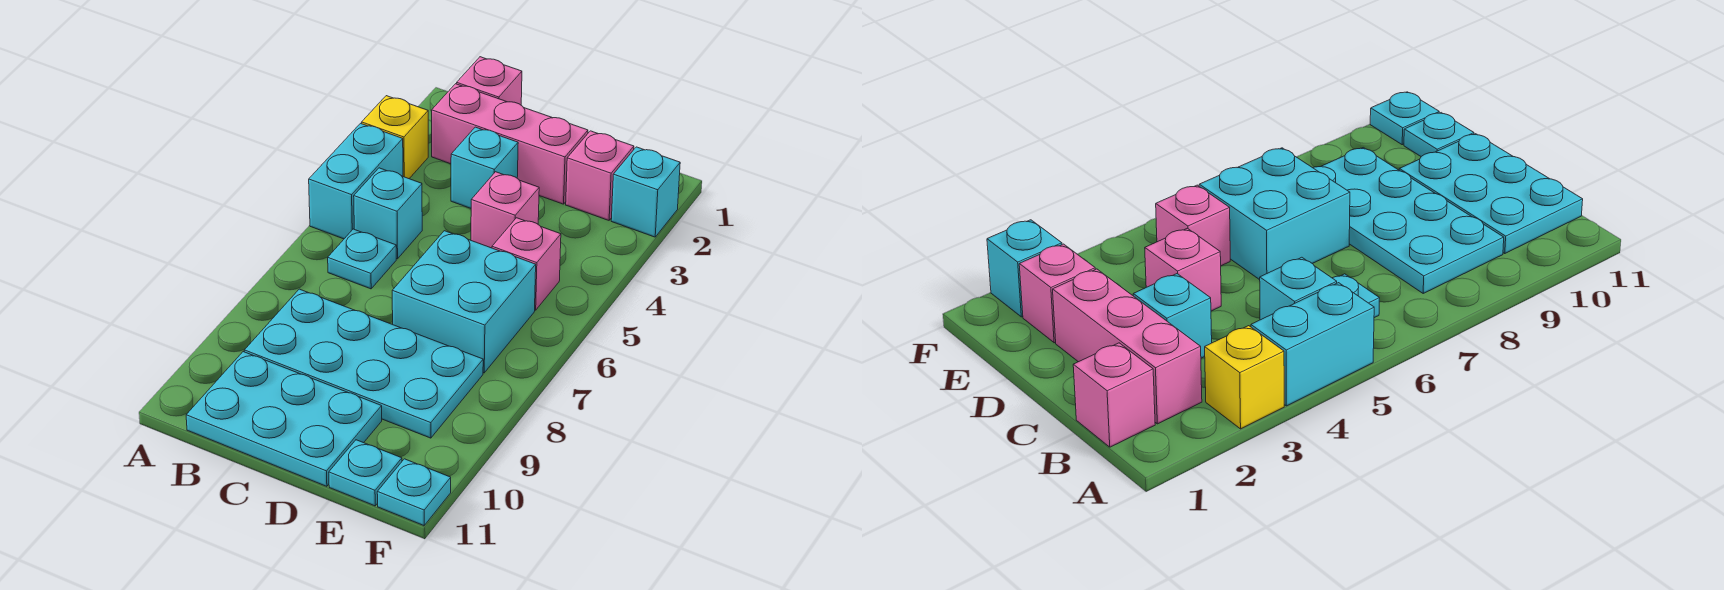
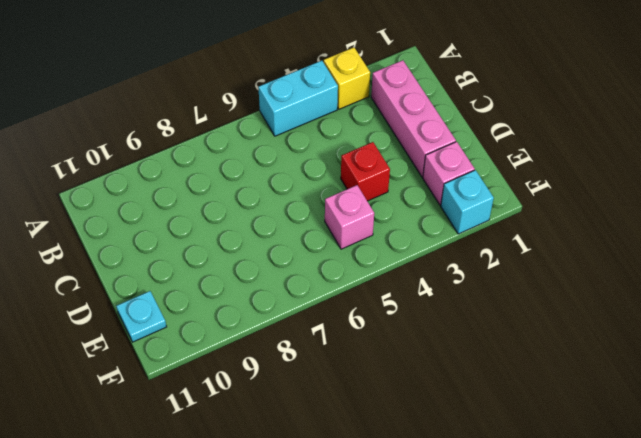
red 1x1 brick [341,142,390,201] -> pink 1x1 brick [471,172,539,248]
none -> pink 1x1 brick [457,57,522,105]
none -> cyan 1x1 brick [354,168,422,259]
none -> cyan 1x1 plate [328,229,396,289]

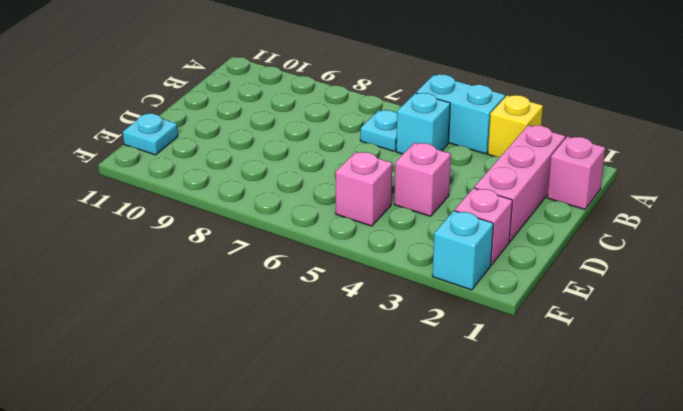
none -> cyan 2x4 plate [244,289,483,438]
none -> cyan 2x3 plate [186,352,382,486]
none -> cyan 1x1 brick [451,127,518,208]

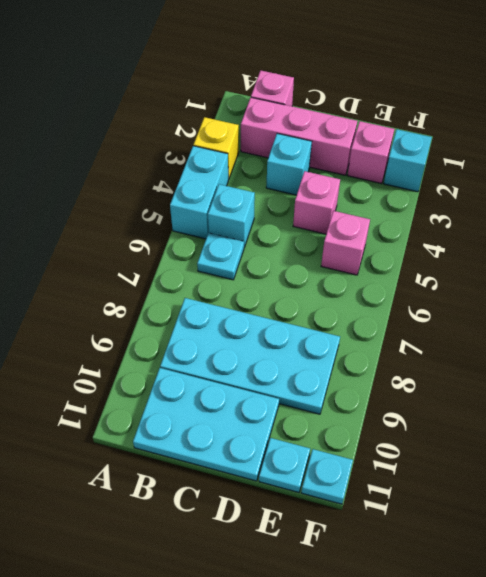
none -> cyan 2x2 brick [392,231,536,373]

